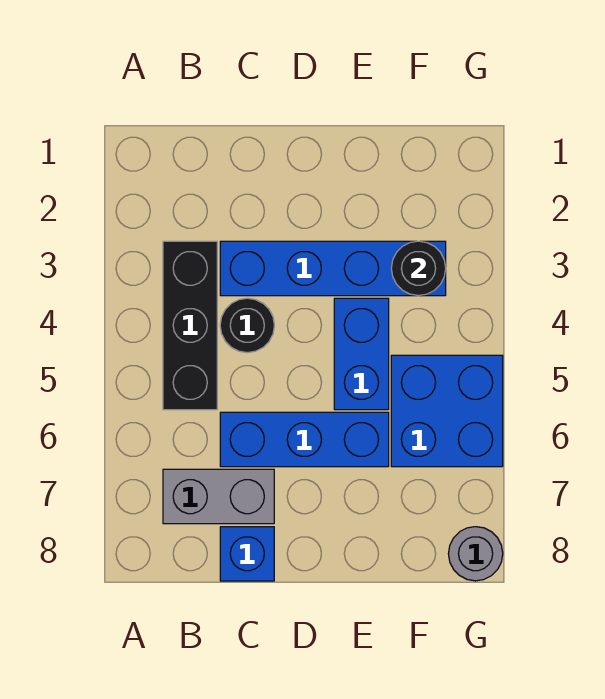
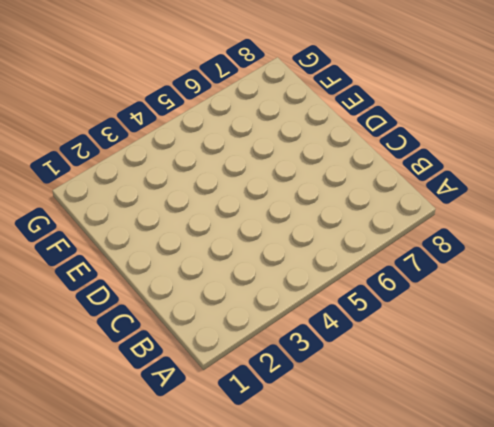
none -> black 1x3 brick [163,241,217,410]
none -> grey 1x2 brick [163,469,274,524]

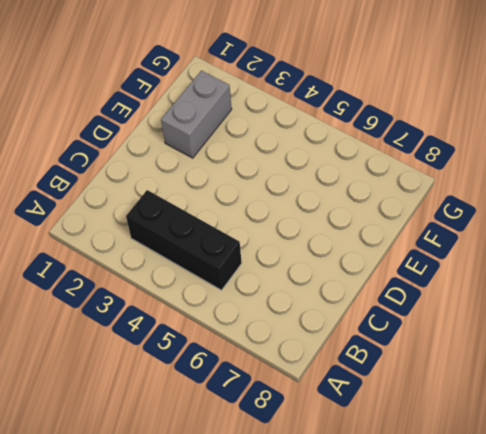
grey 1x2 brick [161,71,232,158] -> grey 1x2 brick moved to [163,469,274,524]
none -> blue 1x4 brick [220,241,446,296]
none -> black 1x1 round brick [220,298,274,353]

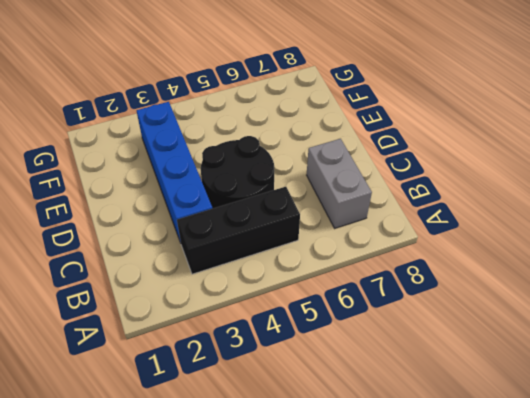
black 2x2 round brick [201,136,274,209] -> black 1x1 round brick [220,298,274,353]
none -> blue 1x3 brick [220,412,389,467]
none -> blue 1x1 brick [220,527,274,581]

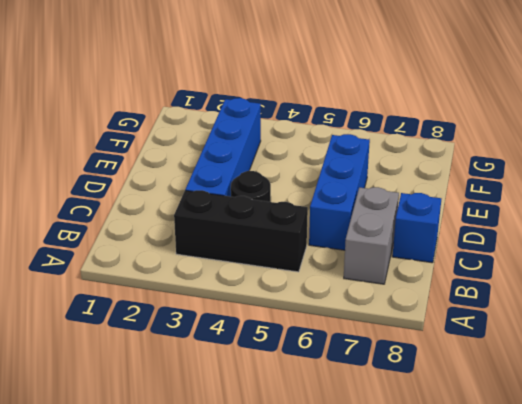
none -> blue 1x2 brick [334,298,389,410]
none -> blue 2x2 brick [391,355,503,467]

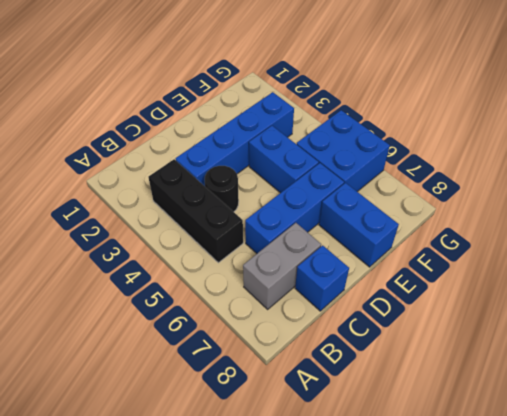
blue 1x2 brick [319,183,399,267] -> none
none -> grey 1x1 round brick [448,527,503,581]
none -> black 1x1 round brick [391,241,446,296]

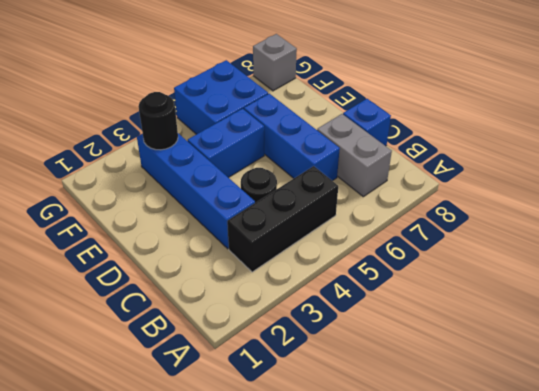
grey 1x1 brick [253,34,297,91] -> grey 1x1 round brick [448,527,503,581]

